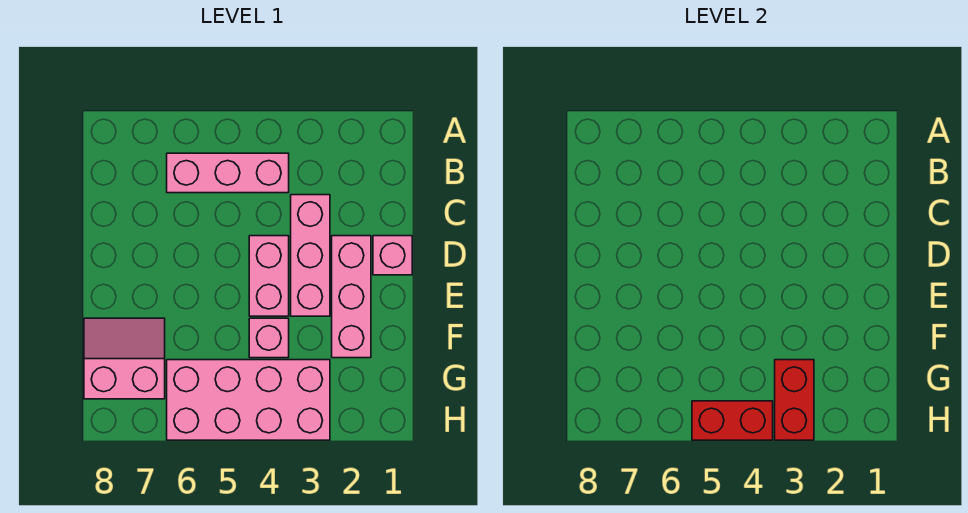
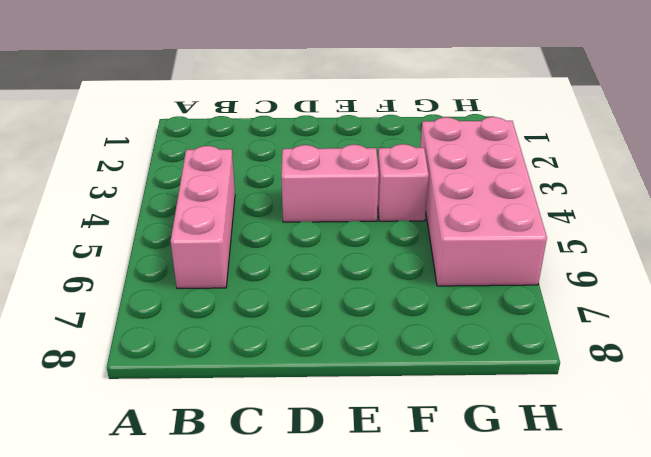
none -> pink 1x3 brick [291,195,330,316]
none -> pink 1x1 brick [373,236,412,275]

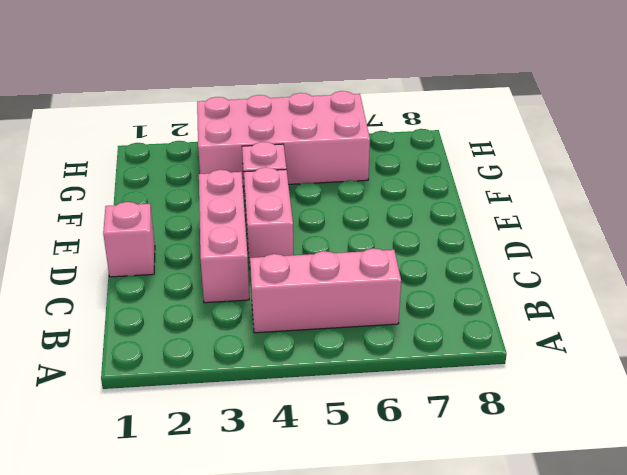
none -> pink 1x3 brick [332,236,371,358]
none -> pink 2x2 slope [84,318,165,399]

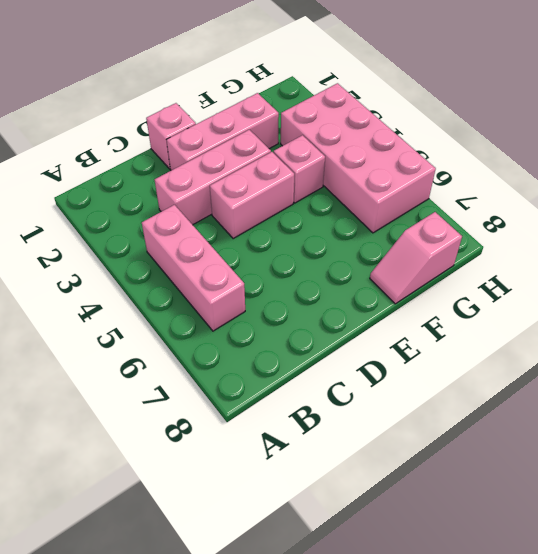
pink 1x2 slope [370,212,462,304] -> pink 2x2 slope [84,318,165,399]
none -> red 1x2 brick [775,360,814,440]
none -> red 1x2 brick [692,401,773,440]

